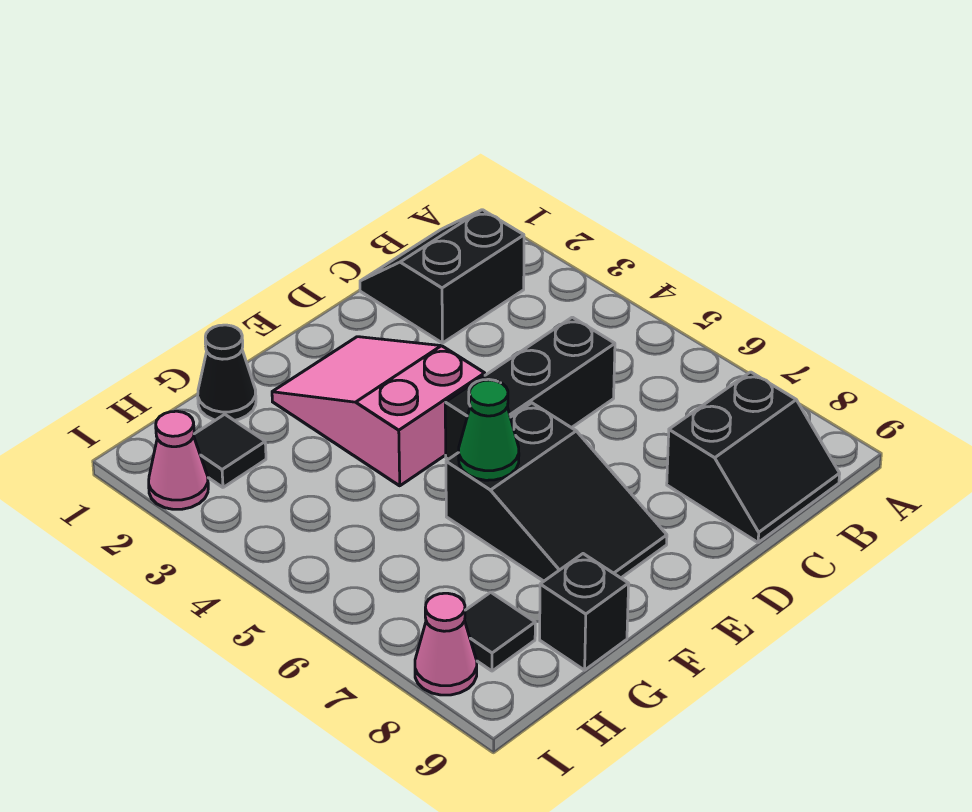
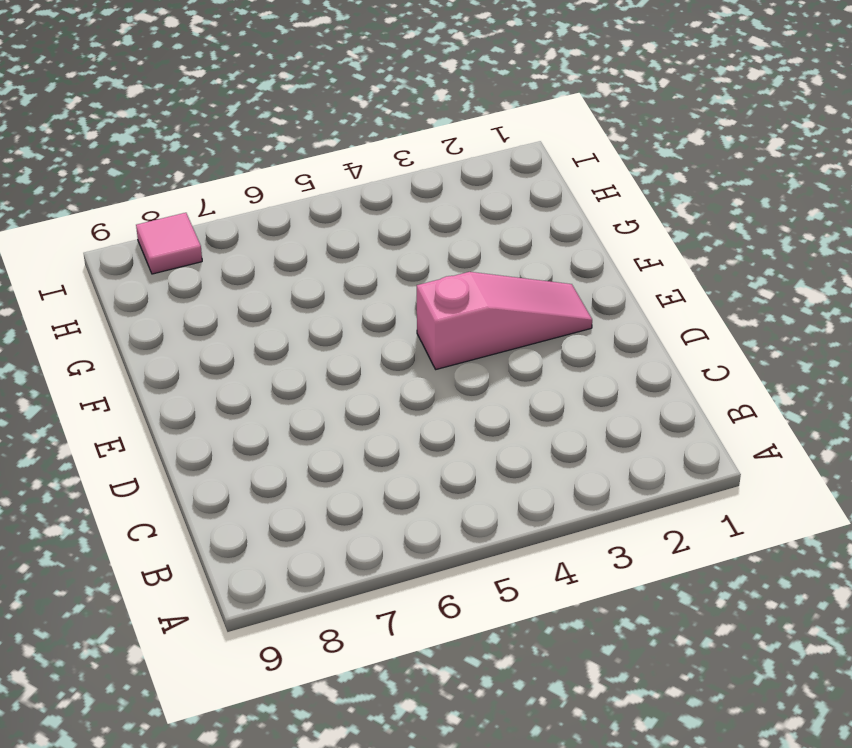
pink 1x3 slope [417,272,592,369] -> pink 2x3 slope [272,337,485,486]
pink 1x1 tile [136,213,202,274] -> pink 1x1 cone [415,593,477,695]
none -> black 2x2 slope [360,210,524,343]
none -> black 2x2 slope [667,372,840,542]
none -> black 1x3 brick [445,317,615,459]

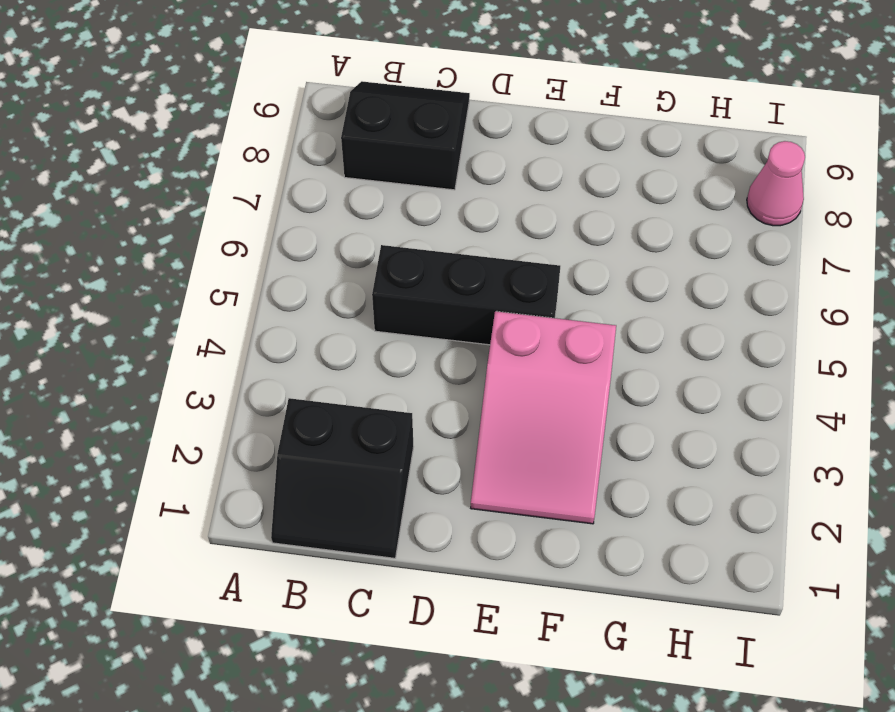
none -> black 2x3 slope [446,403,667,581]
none -> black 1x1 cone [198,325,256,420]
none -> black 1x1 brick [540,554,629,670]

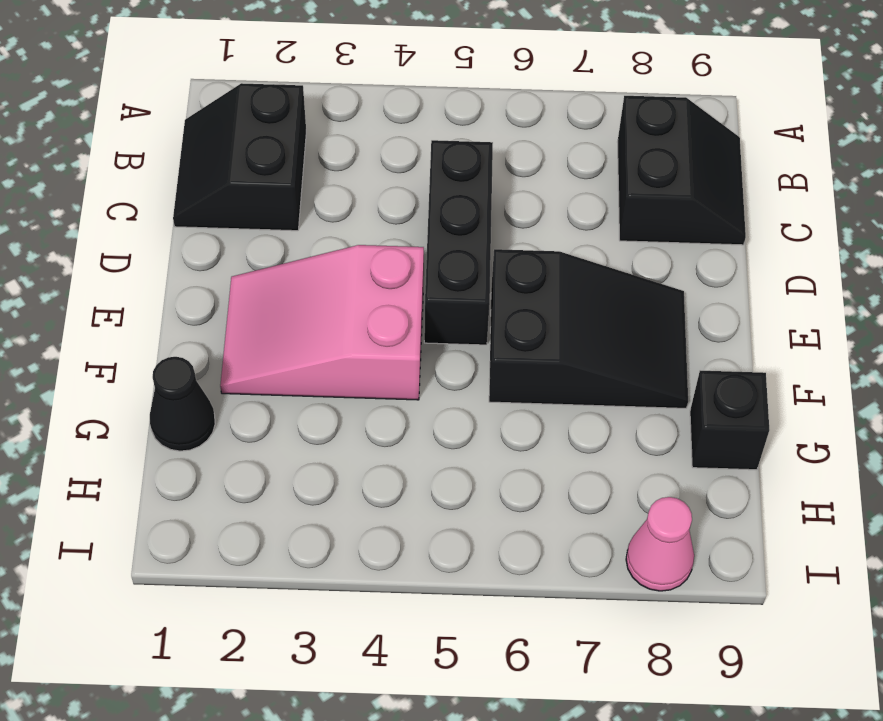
none -> black 1x1 tile [194,414,266,487]
none -> black 1x1 tile [465,592,535,671]
none -> pink 1x1 cone [149,411,208,509]

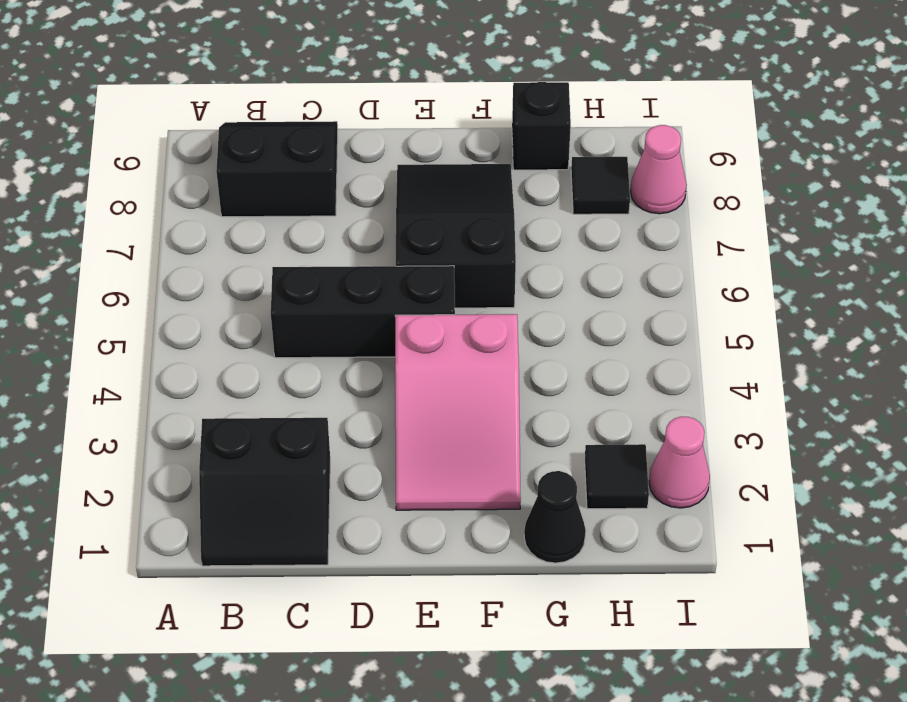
none -> green 1x1 cone [459,380,519,480]

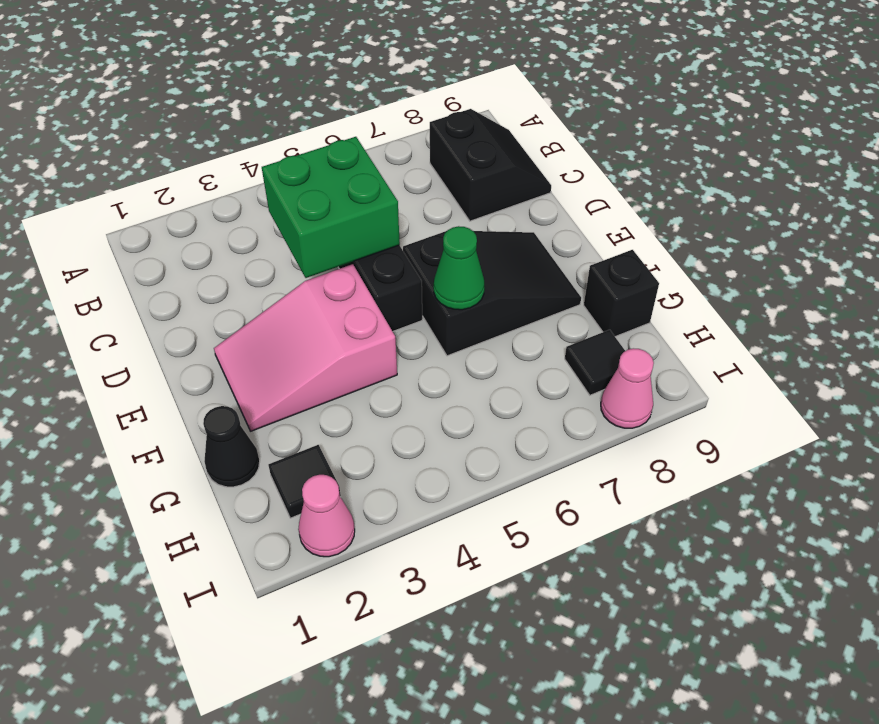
green 2x2 brick [262,137,400,278] -> none
none -> black 2x2 slope [360,210,524,343]

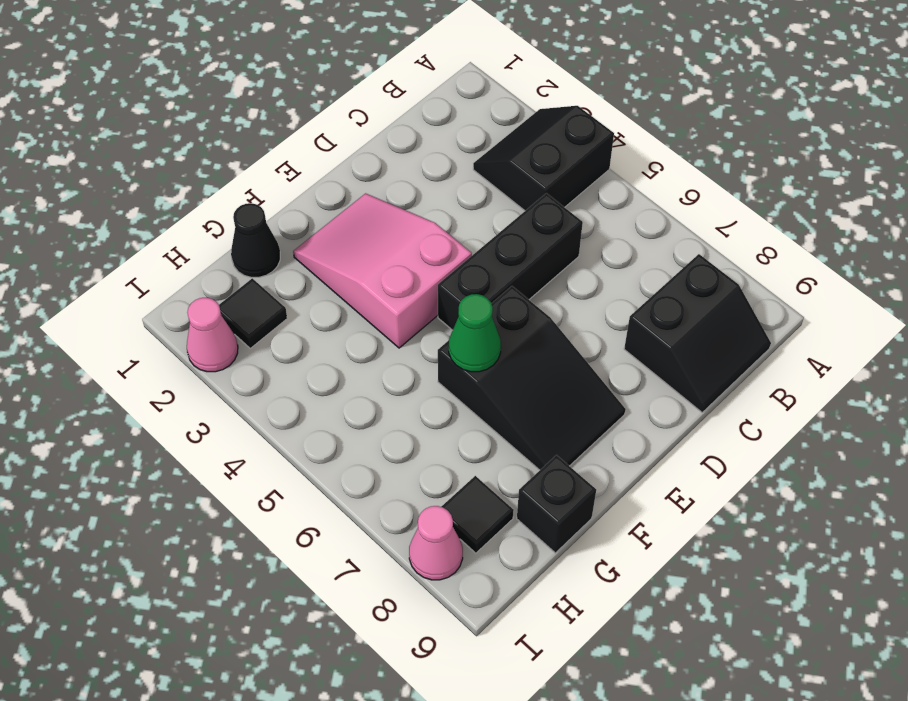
black 2x2 slope [473,106,614,211] -> black 2x2 slope moved to [360,210,524,343]

